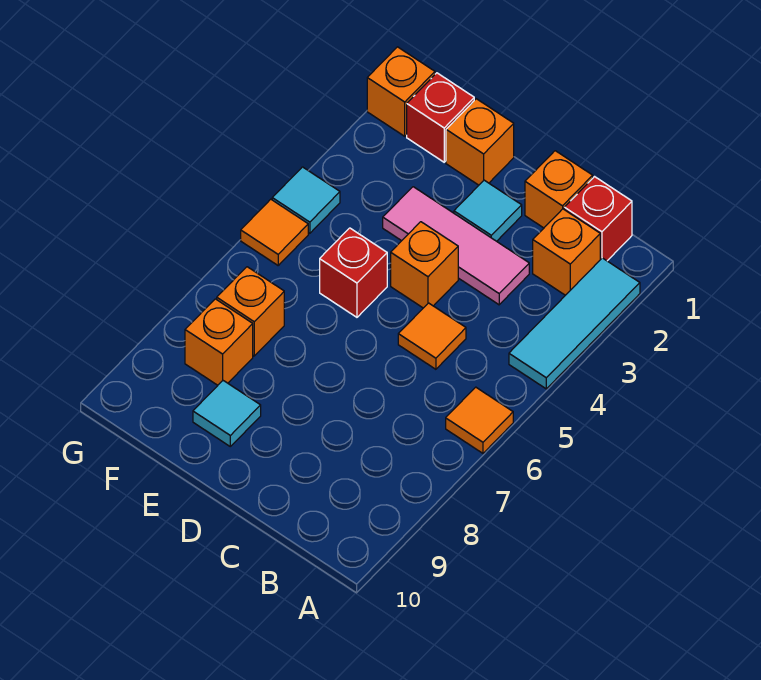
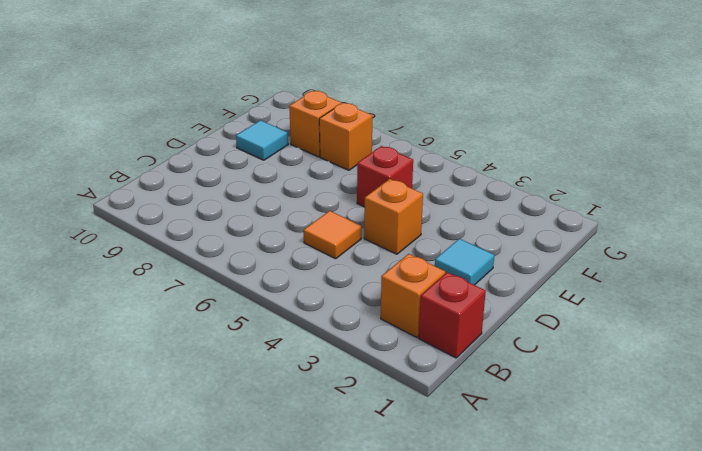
none -> cyan 1x3 tile [509,258,640,389]
none -> orange 1x1 tile [446,387,513,453]
none -> orange 1x1 brick [525,151,593,228]

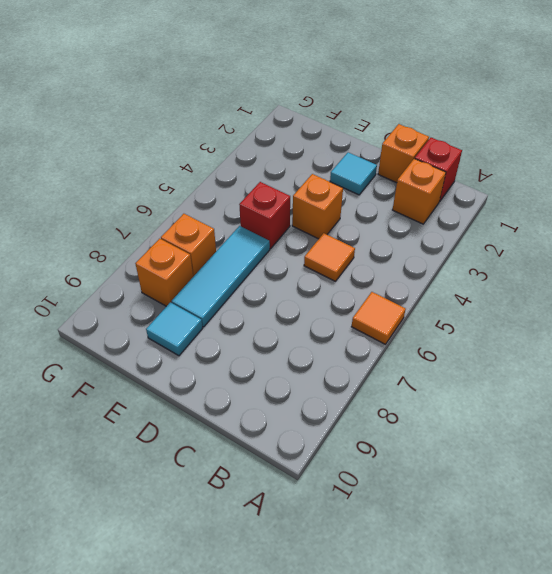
cyan 1x3 tile [172,226,270,327] -> cyan 1x3 tile moved to [509,258,640,389]
none -> pink 1x3 tile [383,187,529,305]
none -> orange 1x1 brick [446,99,514,185]
none -> red 1x1 brick [407,73,474,162]

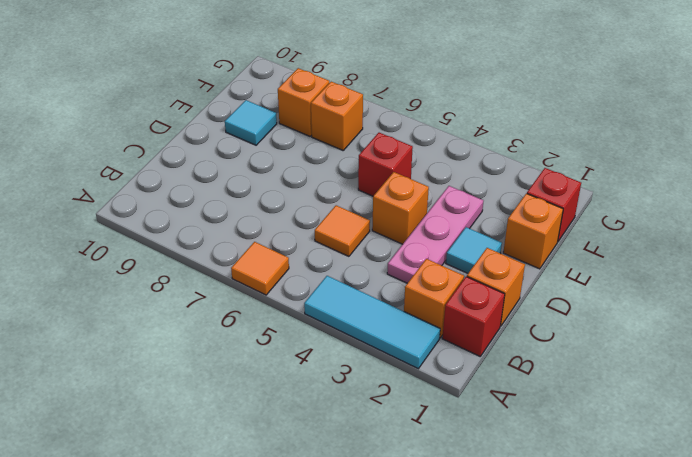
pink 1x3 plate [387,186,483,283] -> pink 1x3 tile [383,187,529,305]
none -> orange 1x1 brick [367,47,435,136]
none -> cyan 1x1 tile [272,167,340,233]
none -> orange 1x1 tile [241,199,308,265]

